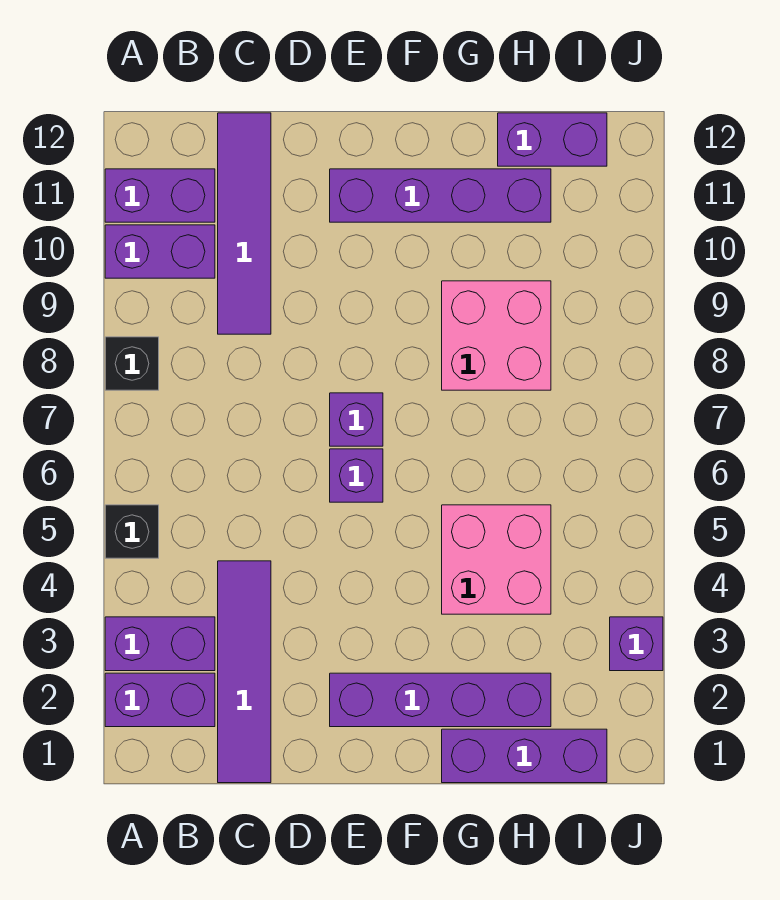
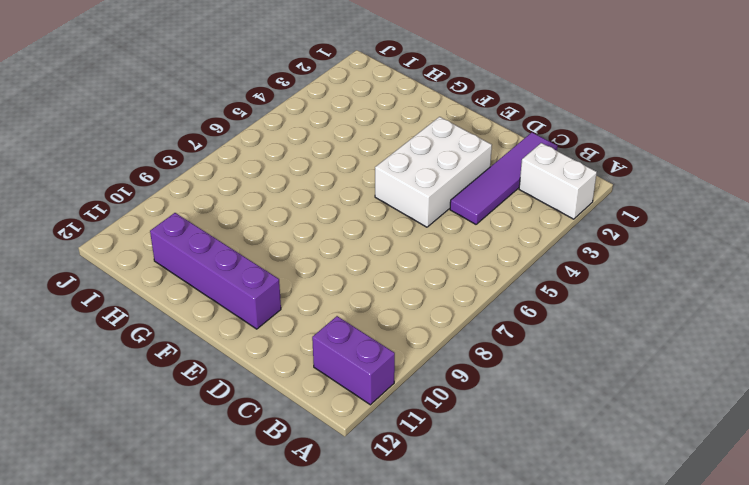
white 1x2 brick [519,143,597,219] -> purple 1x2 brick [105,673,215,727]
white 2x3 brick [375,117,492,227] -> none
none -> purple 1x2 brick [105,617,215,671]
none -> black 1x1 brick [105,505,159,558]
none -> black 1x1 brick [105,337,159,390]

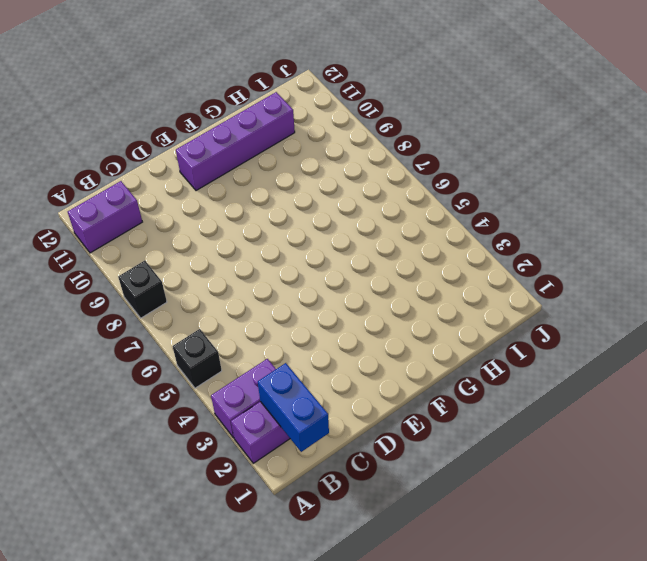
blue 1x2 brick [258,363,329,452] -> none
none -> purple 1x2 brick [105,225,215,278]
none -> purple 1x4 tile [218,561,271,783]
none -> purple 1x4 tile [218,113,271,334]

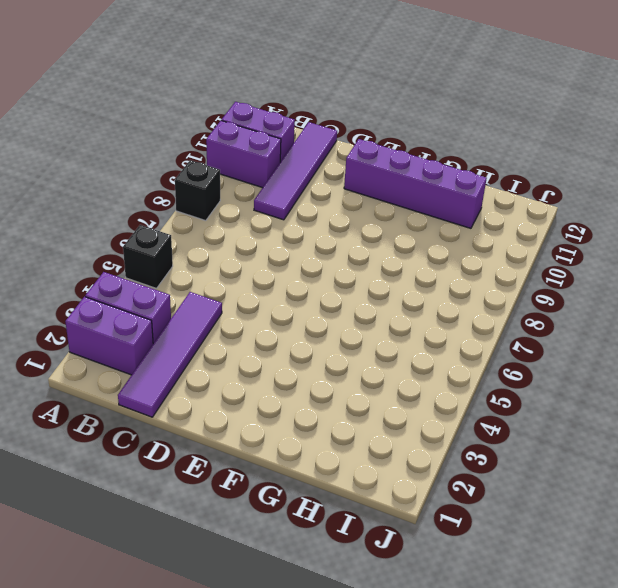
none -> purple 1x4 brick [330,673,551,727]
none -> purple 1x1 brick [330,449,383,502]
none -> purple 1x1 brick [330,393,383,446]

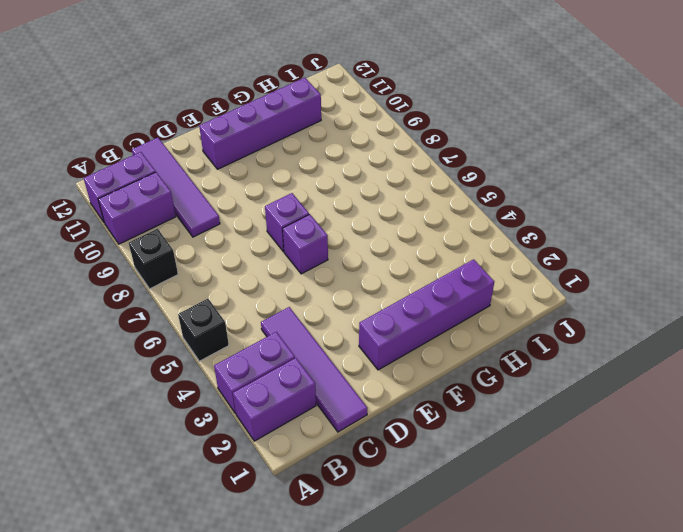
none -> purple 1x3 brick [442,729,607,783]
none -> pink 2x2 brick [442,505,551,614]
none -> pink 2x2 brick [442,281,551,390]

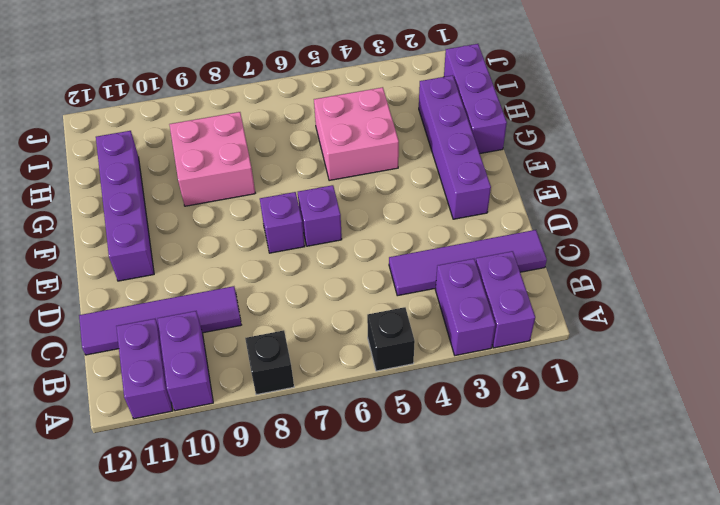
none -> purple 1x2 brick [498,113,607,166]
none -> purple 1x1 brick [610,617,663,671]

